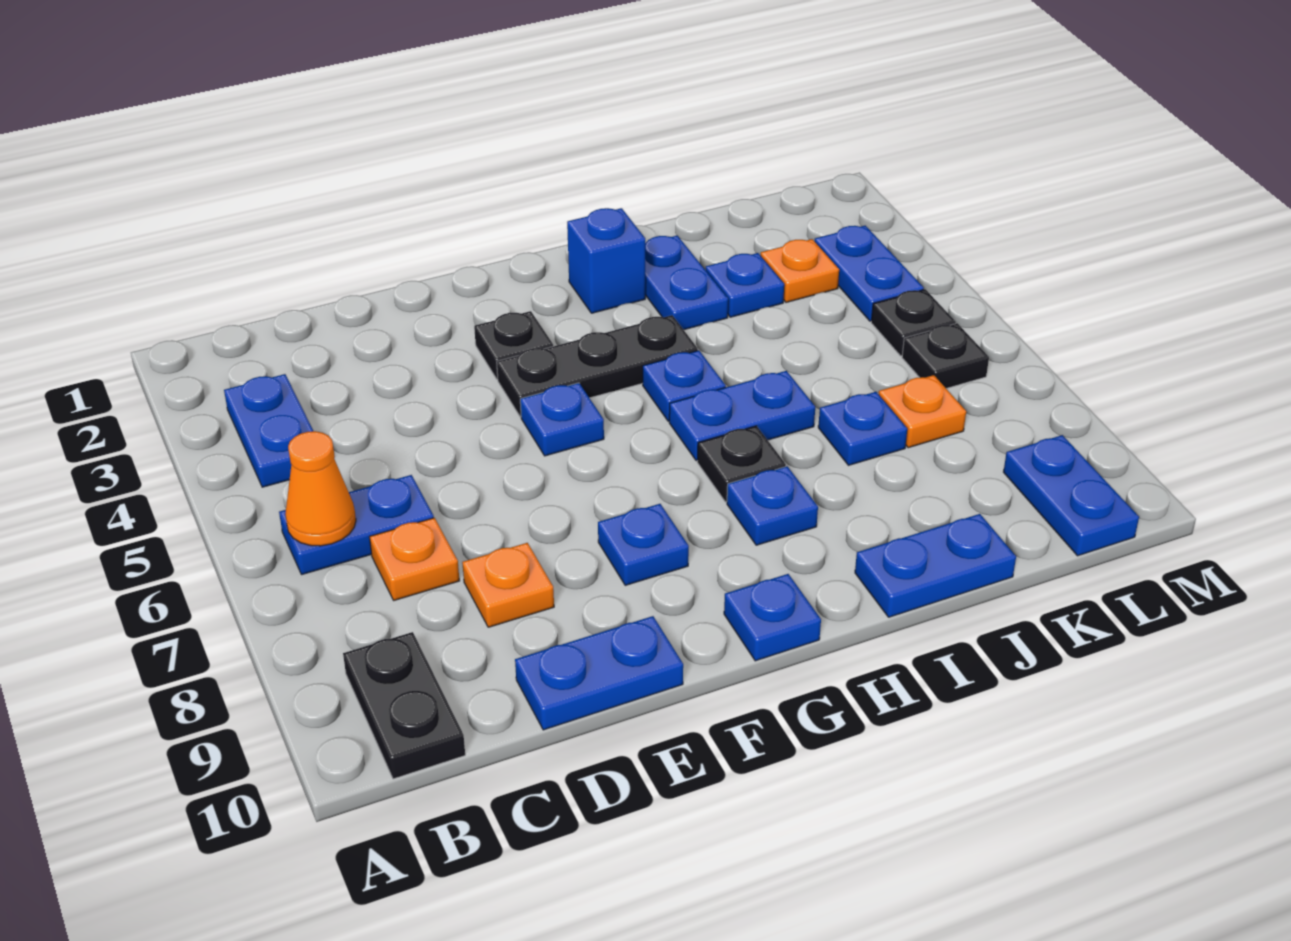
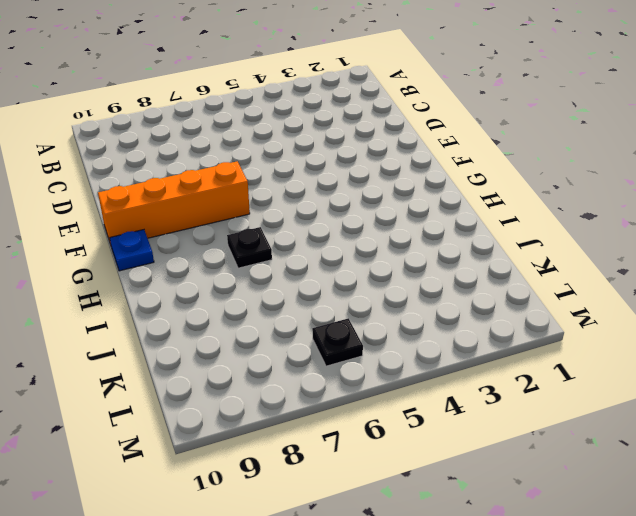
orange 1x4 brick [98,161,250,244] -> blue 1x1 plate [598,504,689,585]
none -> blue 1x2 plate [224,374,313,487]
none -> blue 1x2 plate [279,475,434,575]
none -> black 1x2 plate [343,632,465,779]

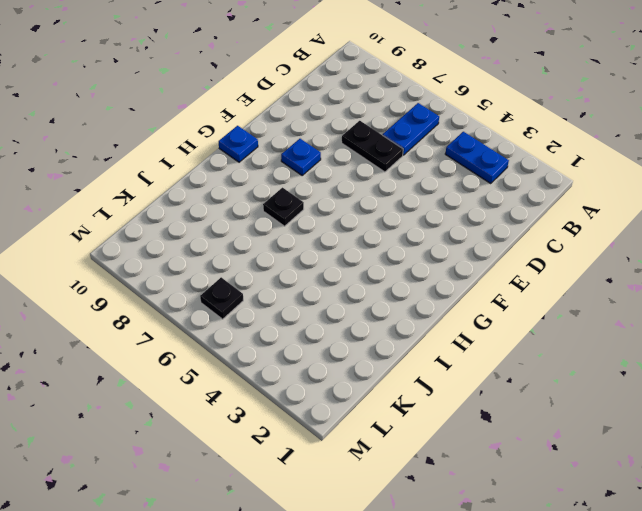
black 1x2 plate [342,121,403,172] -> black 1x2 plate moved to [343,632,465,779]
none -> orange 1x1 plate [370,518,460,600]
none -> orange 1x1 plate [462,543,554,627]
none -> blue 1x2 plate [515,616,683,730]

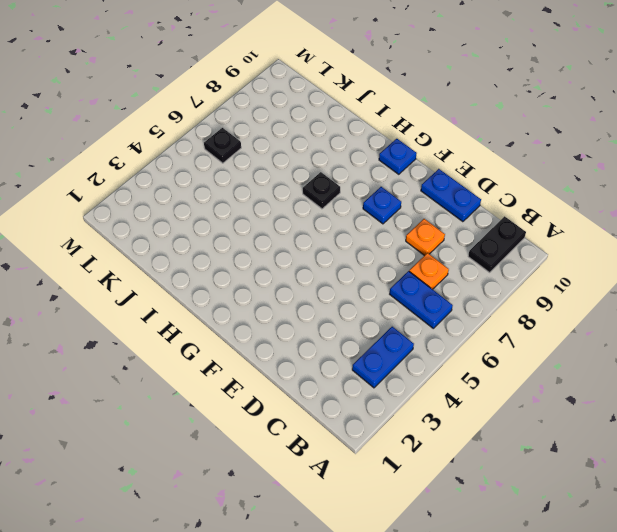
none -> black 1x1 plate [474,311,553,379]
none -> black 1x3 plate [497,315,698,417]
none -> blue 1x1 plate [520,383,604,456]

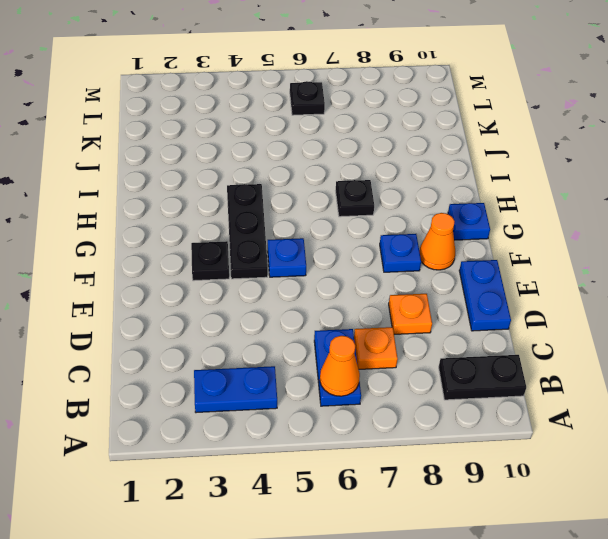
orange 1x1 cone [419,213,455,270] -> none
none -> blue 1x1 brick [567,208,645,313]
none -> blue 1x1 plate [643,350,726,421]
none -> blue 1x2 plate [669,371,815,461]

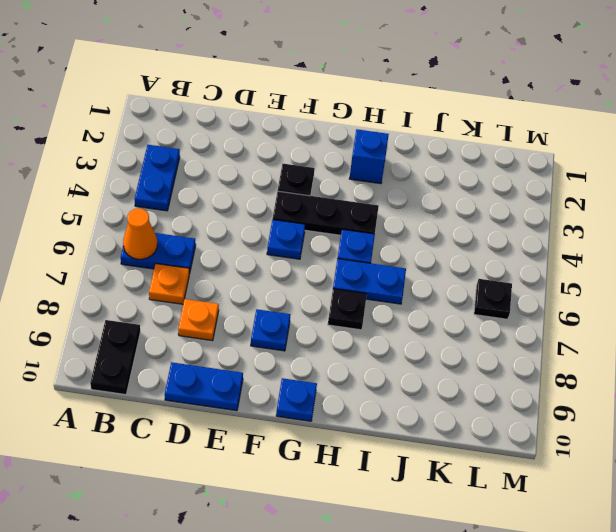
none -> blue 1x1 plate [727,466,818,545]
none -> blue 1x2 plate [645,236,728,330]
none -> blue 1x2 plate [855,514,1016,617]

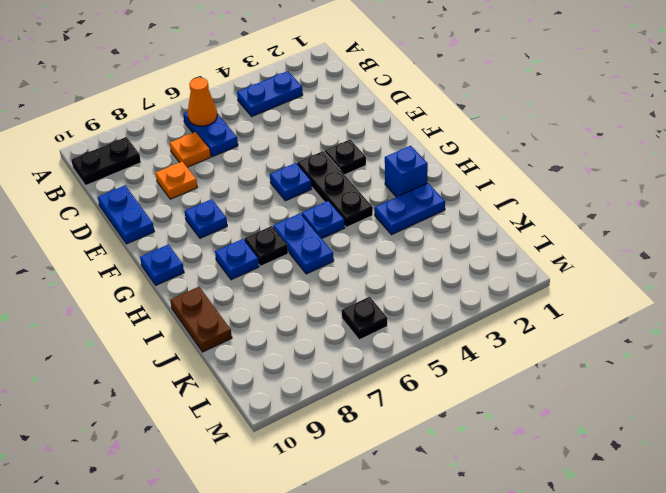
brown 1x2 plate [170,287,232,352] -> blue 1x2 plate [855,514,1016,617]
none -> blue 1x1 plate [706,253,784,317]
none -> blue 1x1 plate [818,392,907,465]
none -> orange 1x1 plate [761,239,839,302]

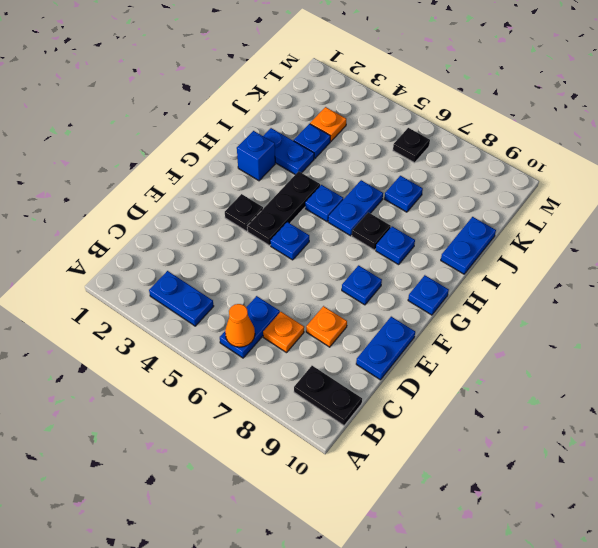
none -> orange 1x1 plate [879,375,966,448]
none -> blue 1x2 plate [815,226,924,321]
none -> black 1x1 plate [871,289,956,356]

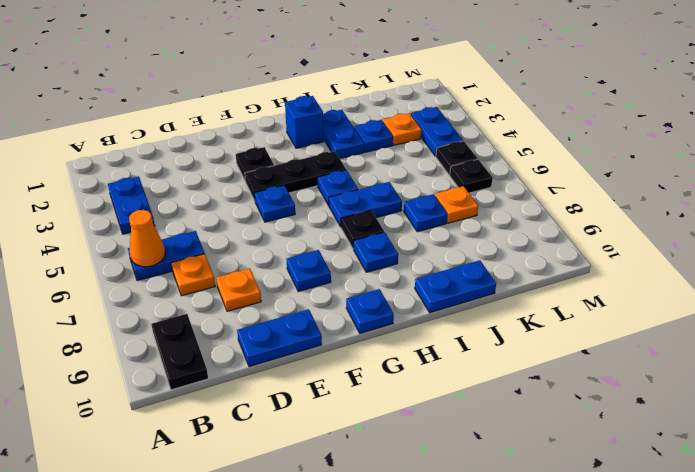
none -> blue 1x2 plate [1004,435,1139,556]

